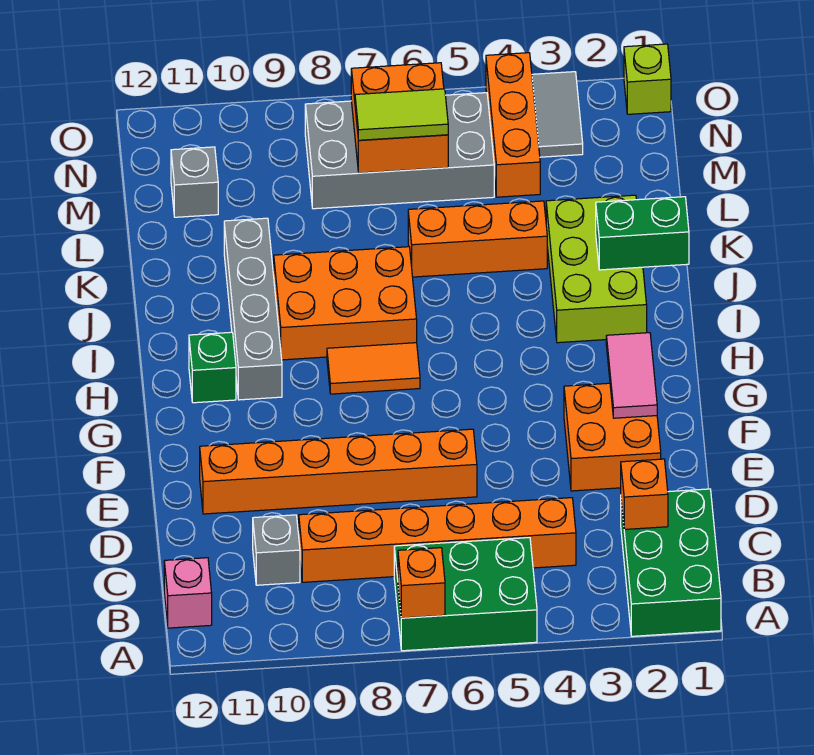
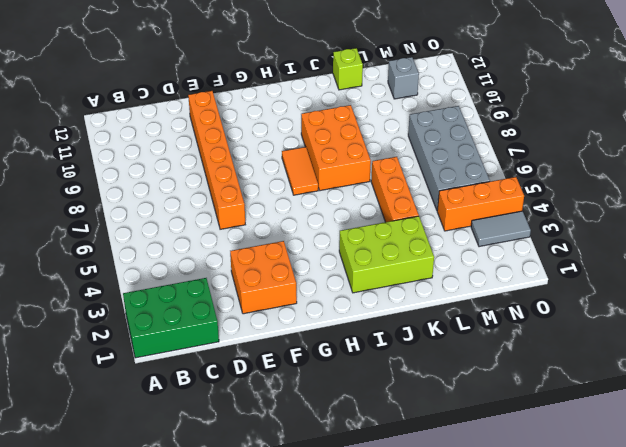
lime 1x1 brick [333,48,363,90] -> lime 1x1 brick moved to [624,44,671,114]
none -> green 2x3 brick [394,538,537,651]
none -> pink 1x1 brick [164,558,212,628]
none -> orange 1x6 brick [299,498,576,582]

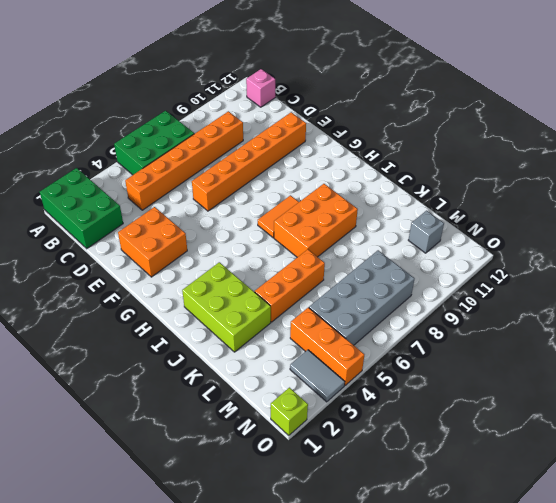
none -> grey 1x1 brick [253,515,300,585]
none -> grey 1x4 brick [224,218,282,400]
none -> green 1x1 brick [189,332,236,403]

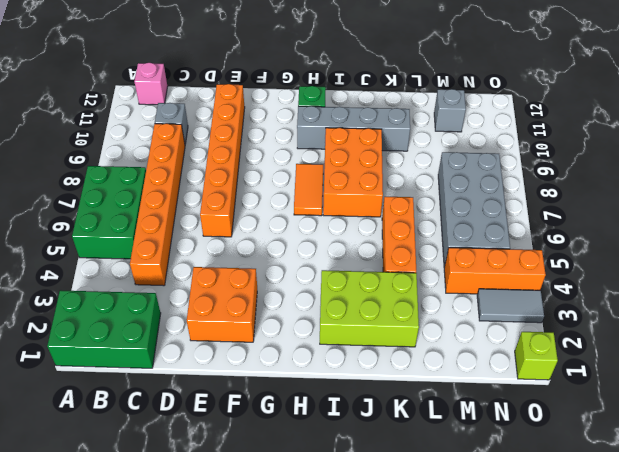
none -> orange 1x1 brick [398,548,445,618]
none -> orange 1x1 brick [621,459,668,529]
none -> pink 1x2 tile [606,333,657,418]

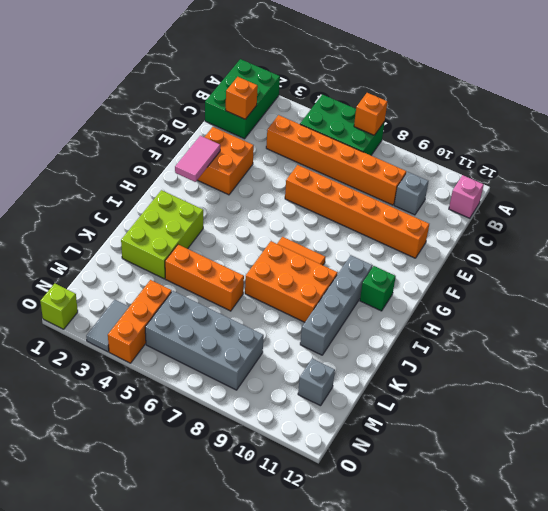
none -> green 1x2 brick [596,197,689,270]
none -> orange 2x2 brick [351,63,448,173]
none -> lime 1x2 tile [355,89,448,140]

